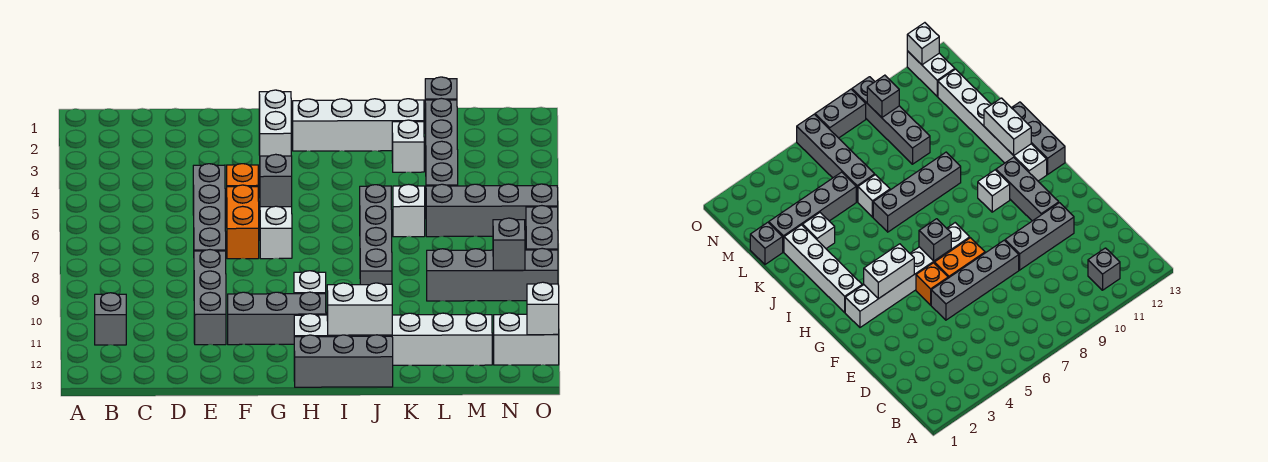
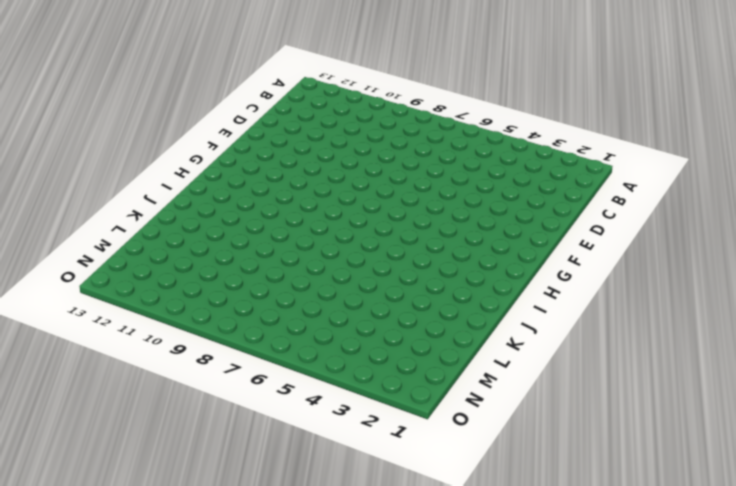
none -> grey 1x1 brick [95,293,126,345]
none -> grey 1x4 brick [193,164,226,251]
none -> grey 1x3 brick [194,250,226,345]

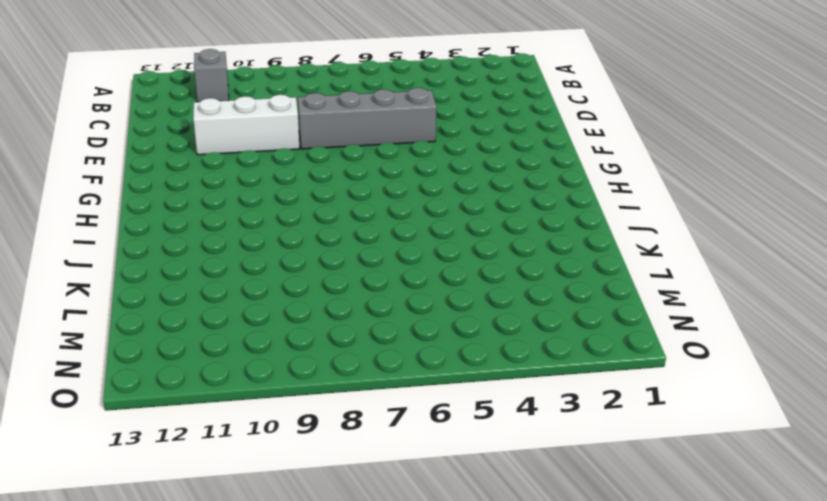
white 1x3 brick [193,95,299,155] -> grey 1x3 brick [194,250,226,345]
none -> orange 1x1 brick [227,164,258,187]
none -> orange 1x2 brick [227,185,259,259]
none -> grey 1x3 brick [228,292,326,345]

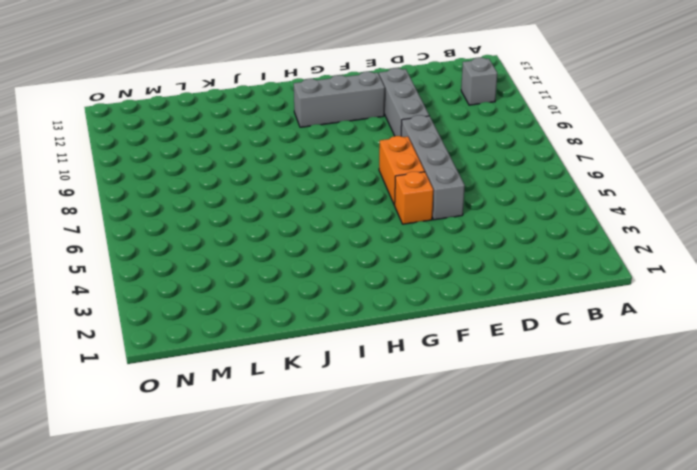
none -> white 1x6 brick [259,126,292,259]
none -> white 1x4 brick [293,99,424,151]
none -> white 1x1 brick [294,271,326,294]

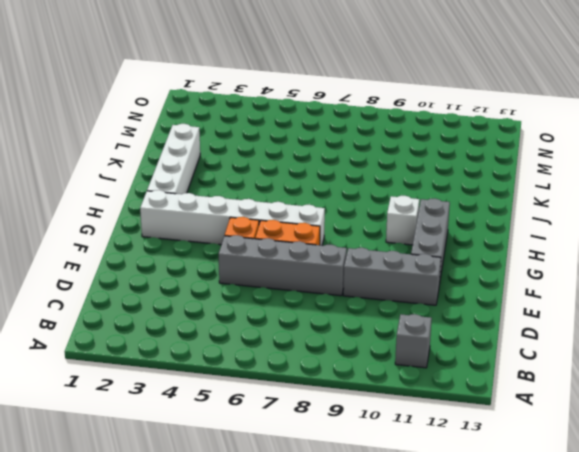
none -> white 1x6 brick [294,313,492,365]
none -> grey 1x3 brick [294,335,393,387]
none -> grey 1x4 brick [360,185,392,285]

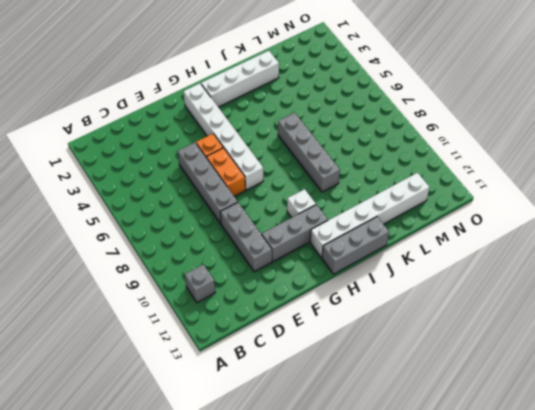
none -> white 1x1 brick [392,120,424,172]
none -> white 1x1 brick [393,184,425,237]
none -> grey 1x1 brick [425,77,457,100]

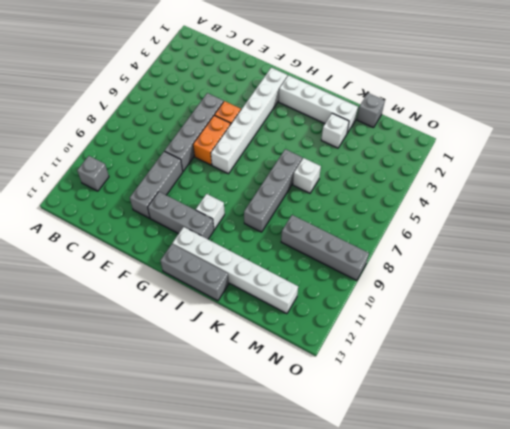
none -> grey 1x4 brick [425,98,458,186]
none -> grey 1x4 brick [426,184,558,237]
none -> white 1x2 brick [494,313,559,365]

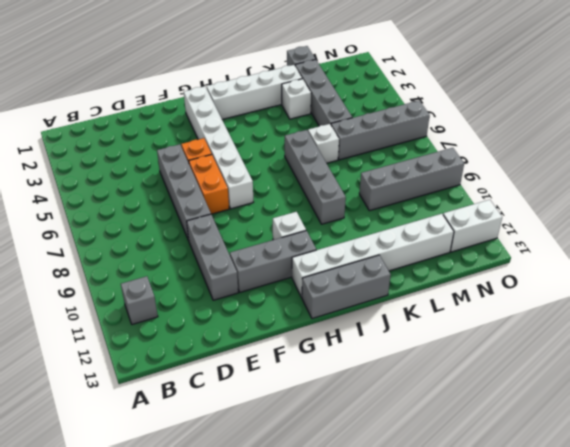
none -> grey 1x2 brick [526,206,558,250]
none -> white 1x2 brick [259,90,291,156]
none -> grey 1x1 brick [260,154,292,207]

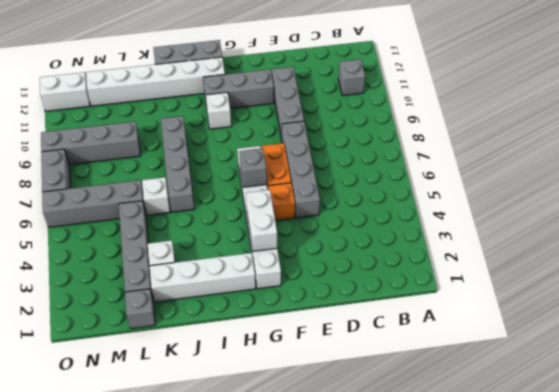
none -> white 1x2 brick [327,283,392,335]
none -> grey 1x1 brick [493,218,525,270]
none -> white 1x1 brick [527,282,559,335]

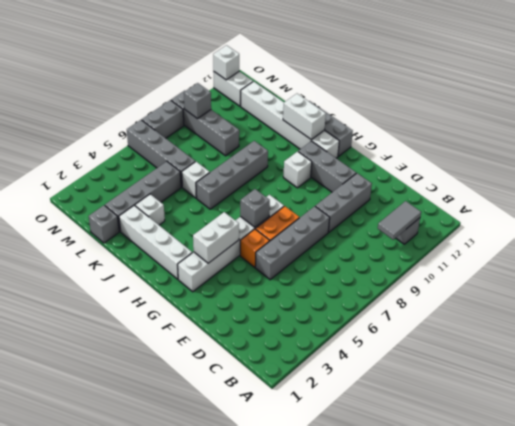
grey 1x2 tile [378,201,421,240] -> none

